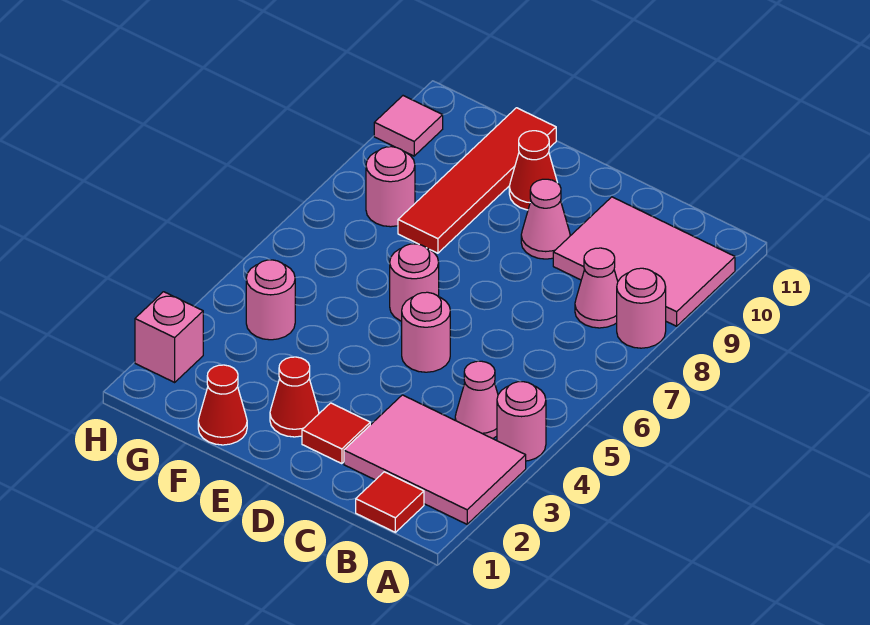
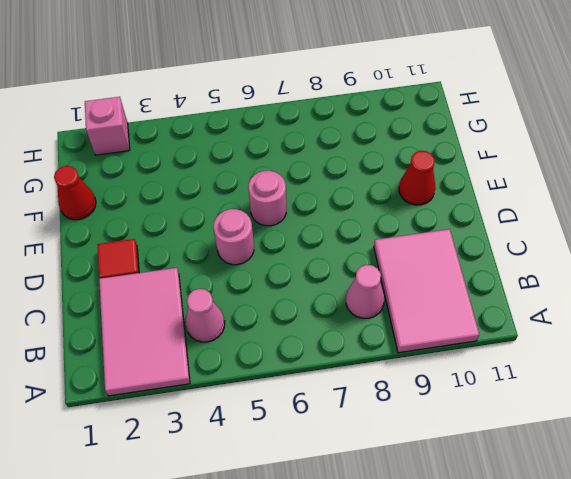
none -> pink 1x1 round brick [497,382,546,461]
none -> pink 1x1 round brick [617,268,666,348]
none -> red 1x1 tile [356,472,424,532]

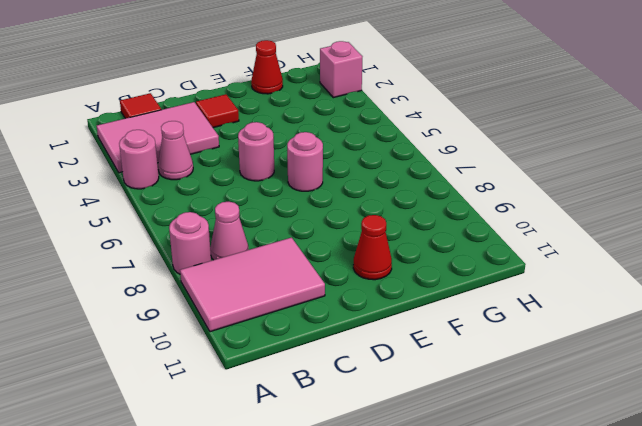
none -> pink 1x1 cone [521,179,570,259]
none -> red 1x1 cone [270,357,319,437]
none -> red 1x4 tile [398,108,556,253]

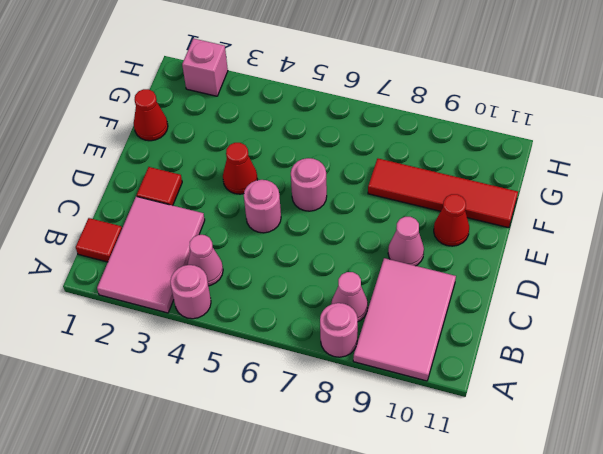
red 1x1 cone [223,143,257,194] -> red 1x1 cone moved to [270,357,319,437]
none -> pink 1x1 round brick [246,260,295,340]
none -> pink 1x1 round brick [366,147,415,227]
none -> pink 1x1 tile [374,96,443,156]

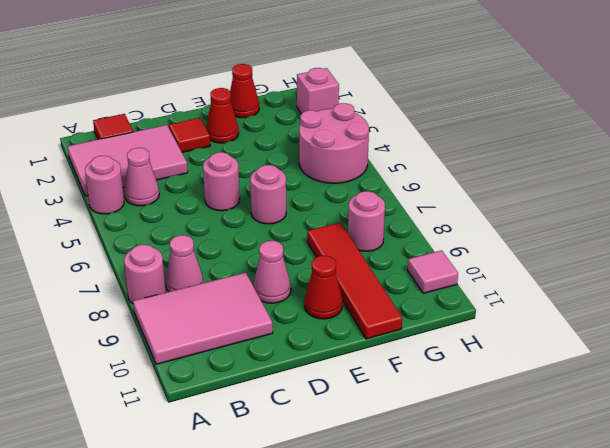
pink 2x2 round brick [299,103,369,183] -> pink 1x1 round brick [246,260,295,340]

